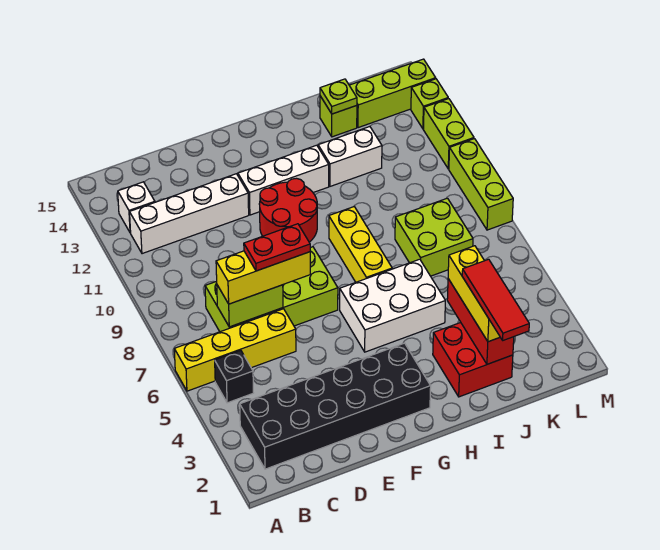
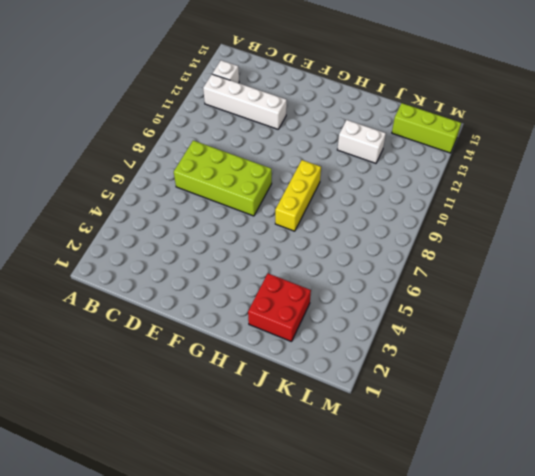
none -> yellow 1x4 brick [174,309,296,391]
none -> black 2x6 brick [240,343,431,469]
none -> black 1x1 brick [215,351,253,403]

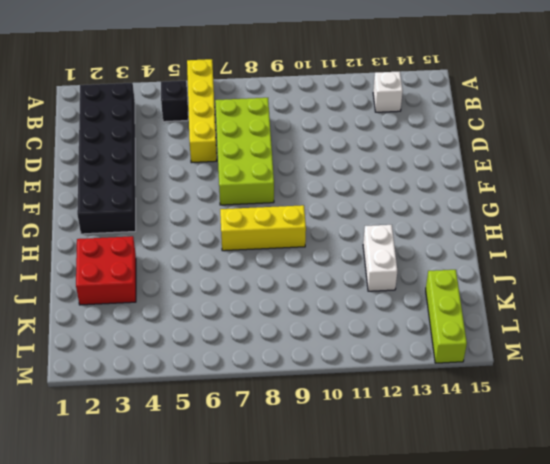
none -> white 1x4 brick [130,174,249,254]
none -> red 2x2 round brick [259,178,317,242]
none -> white 1x3 brick [238,145,329,215]

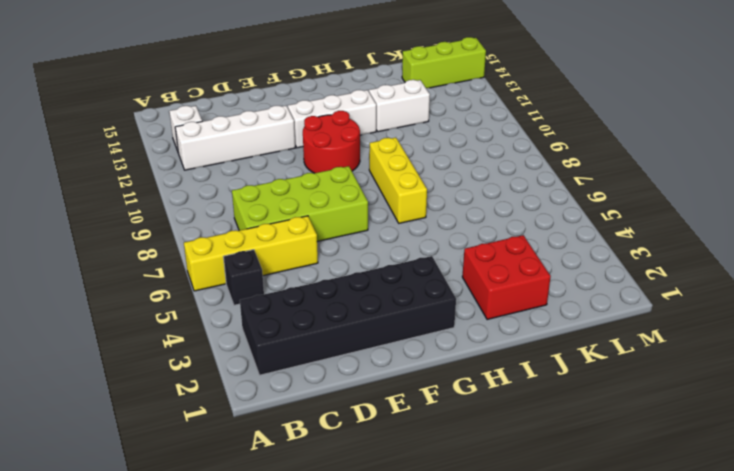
none -> white 2x3 brick [340,259,445,352]
none -> lime 2x2 brick [395,198,473,276]
none -> lime 1x1 brick [320,96,357,137]

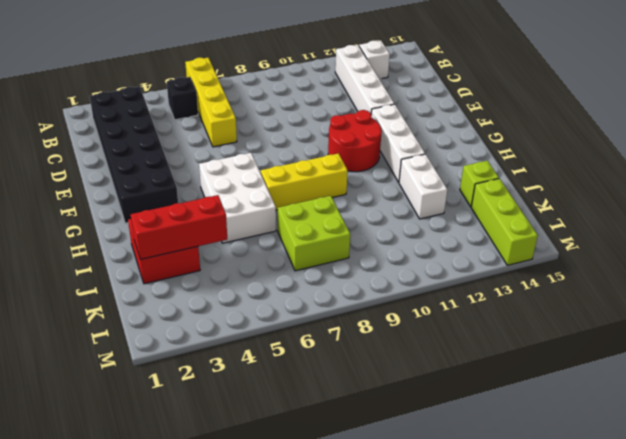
none -> lime 2x4 brick [205,247,338,332]
none -> lime 1x3 brick [449,139,513,230]
none -> lime 1x2 brick [423,99,474,169]

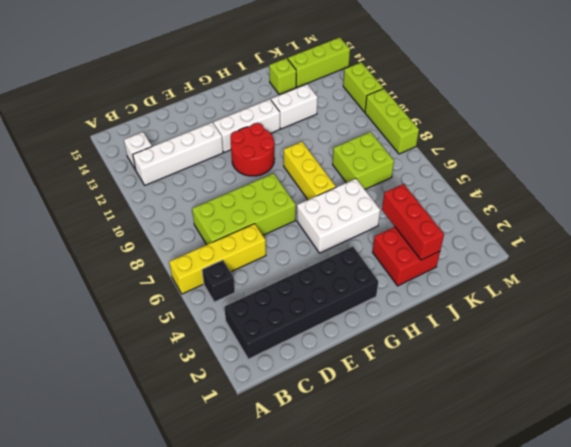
none -> lime 1x1 brick [411,79,448,129]
none -> lime 1x2 brick [217,285,283,327]
none -> lime 1x1 plate [320,79,357,114]

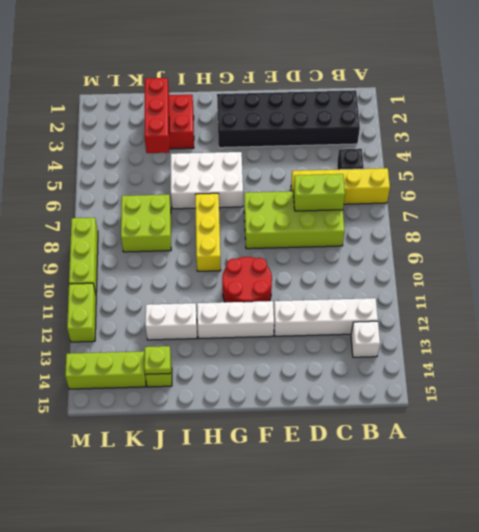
none -> lime 1x1 brick [411,79,448,129]
none -> yellow 1x3 brick [216,251,310,304]
none -> yellow 1x3 brick [448,246,500,342]

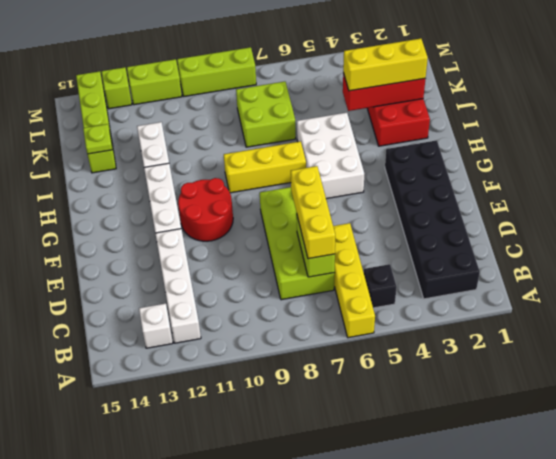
none -> red 1x2 plate [244,224,310,271]
none -> red 1x3 tile [462,259,529,340]

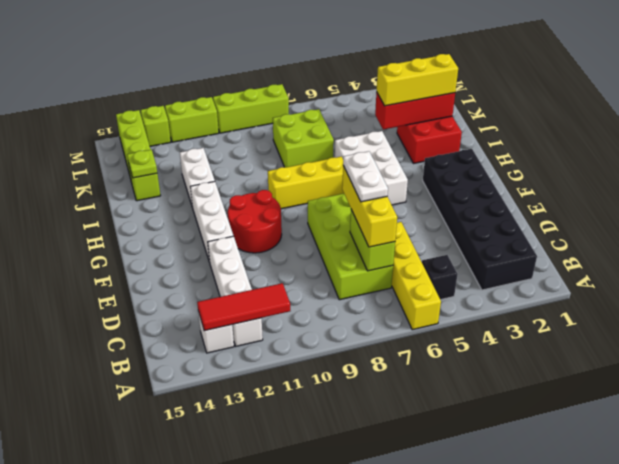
red 1x3 tile [197,283,290,331] -> red 1x3 tile moved to [462,259,529,340]
white 1x2 plate [343,151,388,202] -> red 1x2 plate [244,224,310,271]

